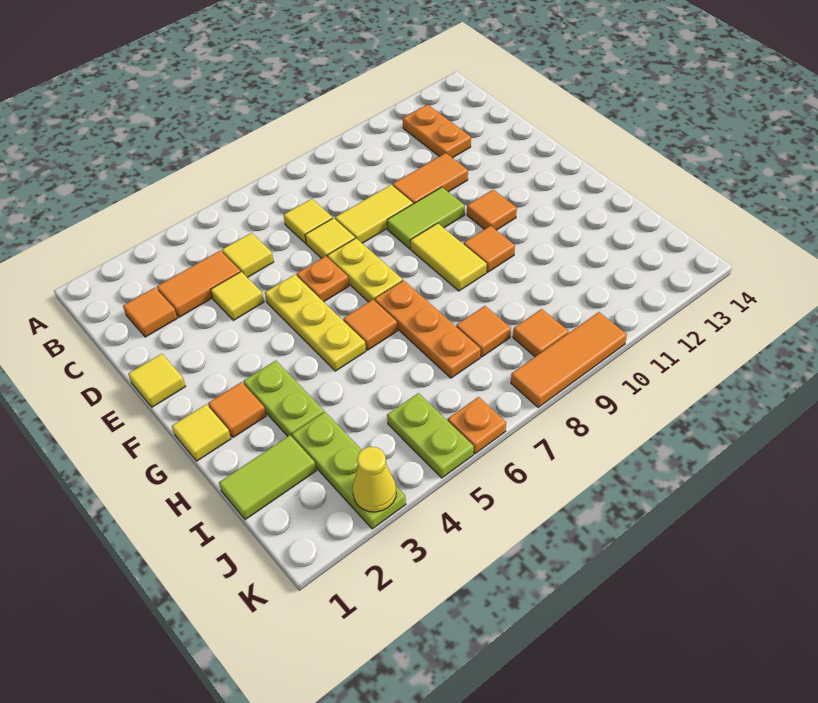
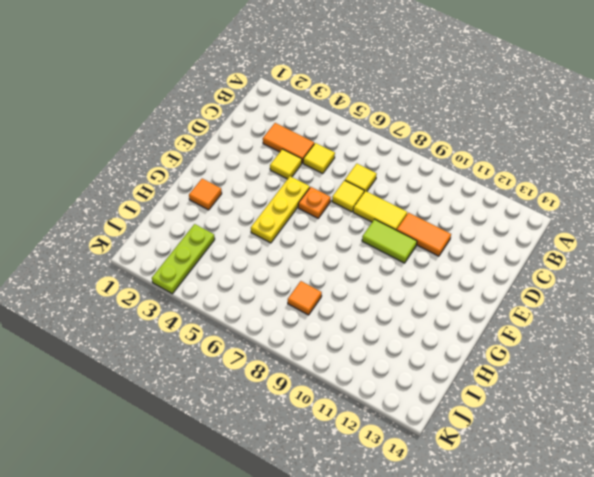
none -> orange 1x2 plate [403,105,471,158]
none -> orange 1x1 tile [123,288,177,337]
none -> yellow 1x1 tile [128,354,186,407]
none -> yellow 1x2 plate [327,238,403,302]

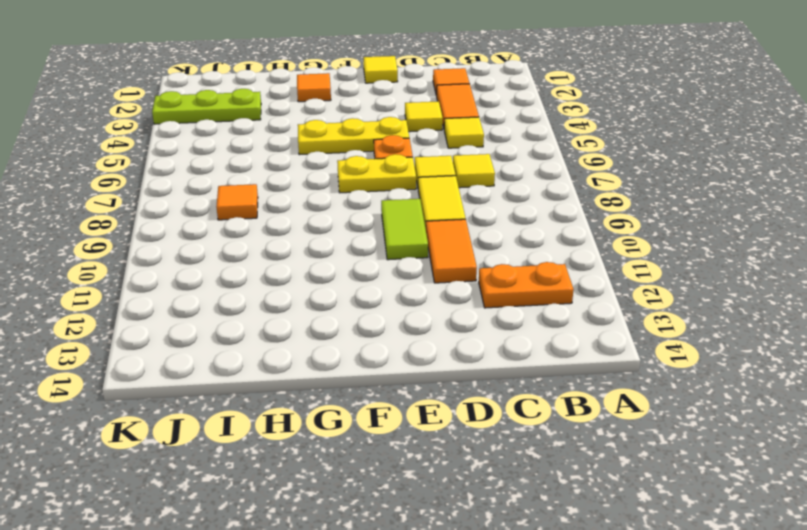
none -> yellow 1x2 tile [410,223,487,291]
none -> orange 1x1 tile [467,190,517,230]
none -> yellow 1x1 tile [172,404,231,461]
none -> lime 1x2 plate [243,361,324,436]

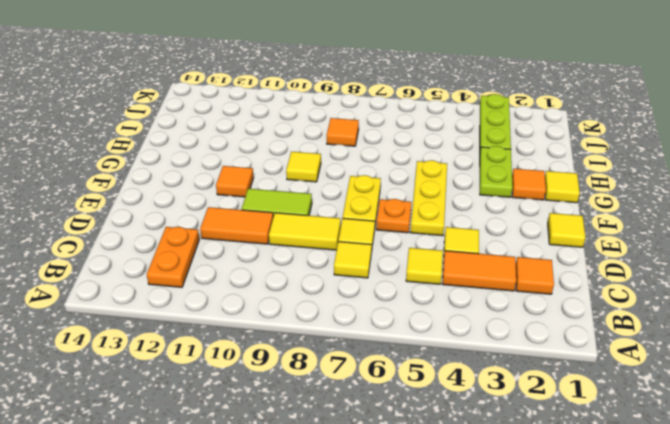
yellow 1x1 tile [286,152,321,182] -> yellow 1x2 tile [410,223,487,291]
none -> orange 1x1 tile [343,300,397,350]
none -> orange 1x3 plate [375,280,481,378]
none -> orange 1x1 tile [464,226,515,272]
none -> lime 1x2 tile [219,435,316,520]

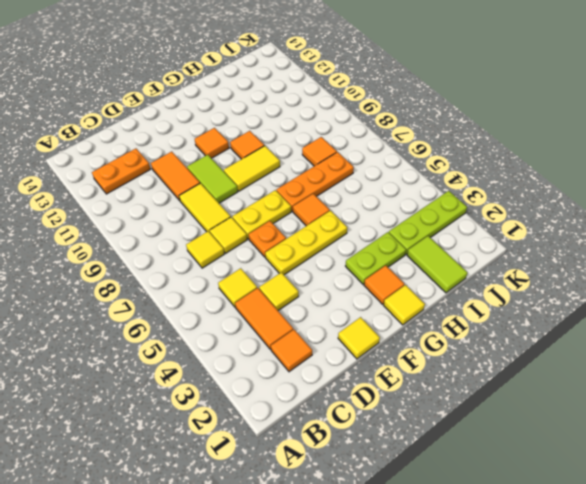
none -> lime 1x2 plate [387,393,474,478]
none -> orange 1x1 tile [513,309,569,357]
none -> orange 1x1 plate [448,397,506,454]
none -> orange 1x3 tile [511,312,627,407]

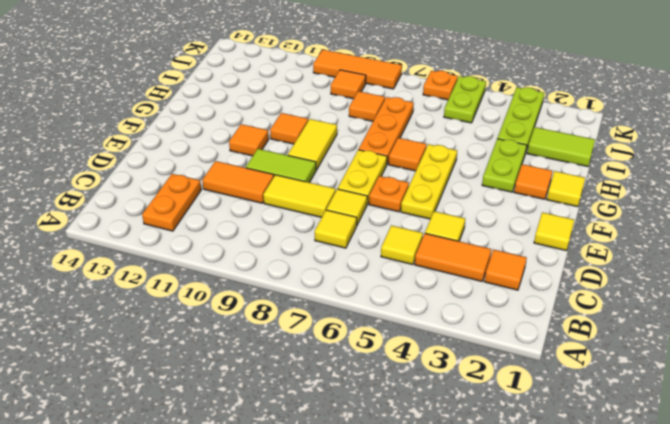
none -> yellow 1x1 cone [353,447,396,512]

